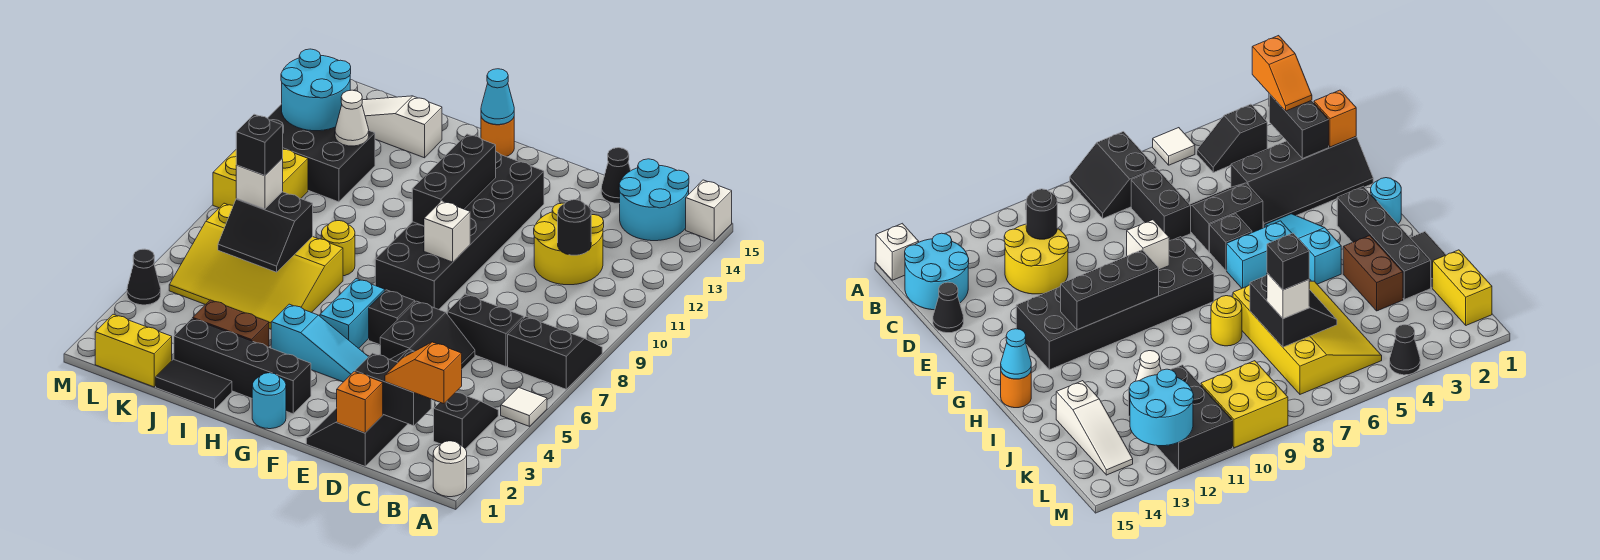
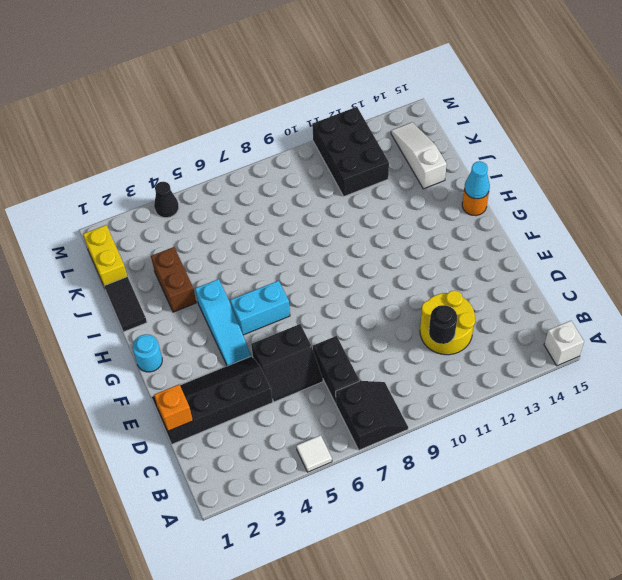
none -> white 1x1 round brick [433,441,467,497]
none -> black 1x2 slope [434,392,498,449]
none -> cyan 2x2 round brick [619,159,689,241]
none -> black 1x1 cone [601,148,631,204]

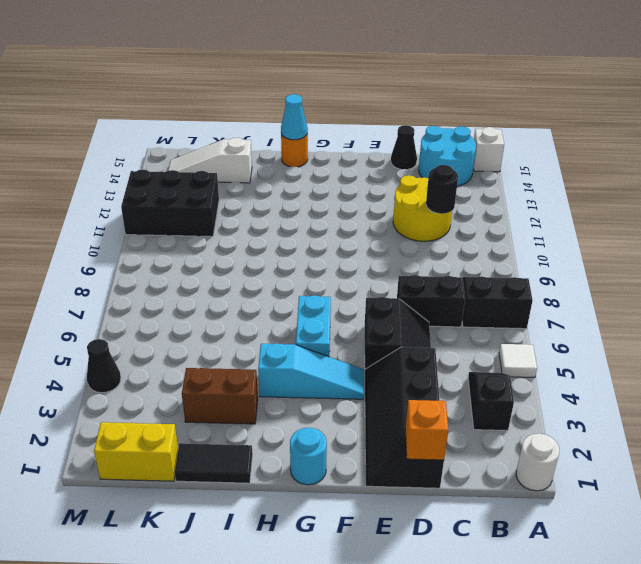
none -> black 1x1 brick [369,290,415,345]
none -> black 2x6 brick [375,152,544,309]
none -> black 1x4 brick [174,319,311,414]
none -> yellow 3x4 slope [169,203,343,329]

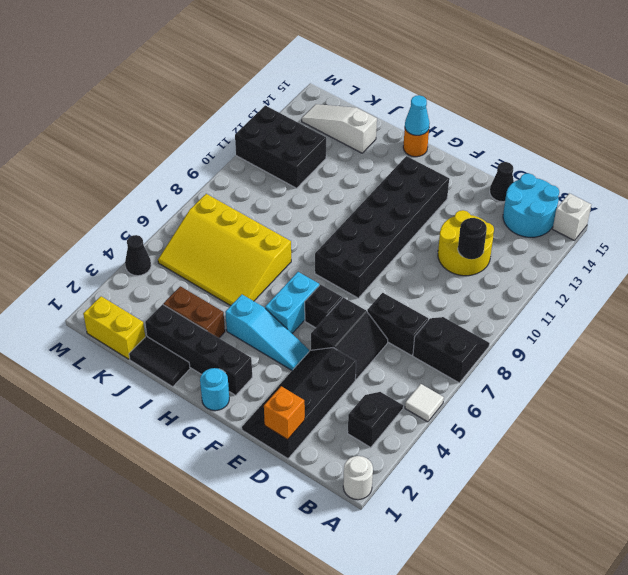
none -> yellow 1x1 round brick [321,221,355,276]
none -> yellow 2x2 brick [213,149,308,208]
none -> black 1x2 brick [355,353,431,426]
none -> white 1x1 brick [424,201,470,262]

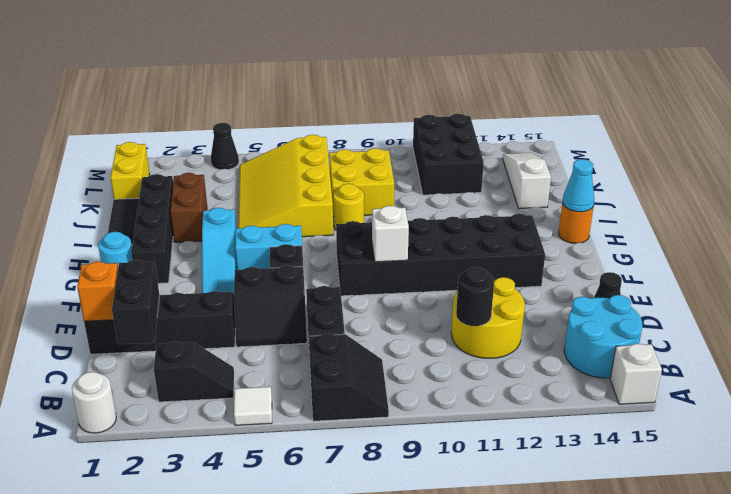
yellow 2x2 brick [329,148,394,217] -> yellow 2x2 brick moved to [213,149,308,208]
none -> black 1x3 brick [412,134,496,226]
none -> black 2x2 slope [218,192,313,272]
none -> white 1x1 cone [335,90,369,146]
none -> cyan 2x2 round brick [281,49,351,131]

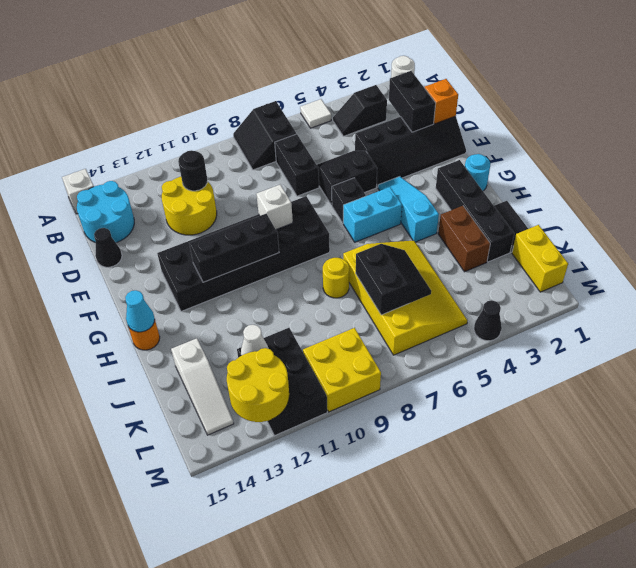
yellow 2x2 round brick [227,348,289,422] -> cyan 2x2 round brick [281,49,351,131]
none -> orange 1x2 slope [385,342,462,404]
none -> white 1x1 brick [236,159,283,209]
none -> black 1x1 brick [236,114,283,176]

